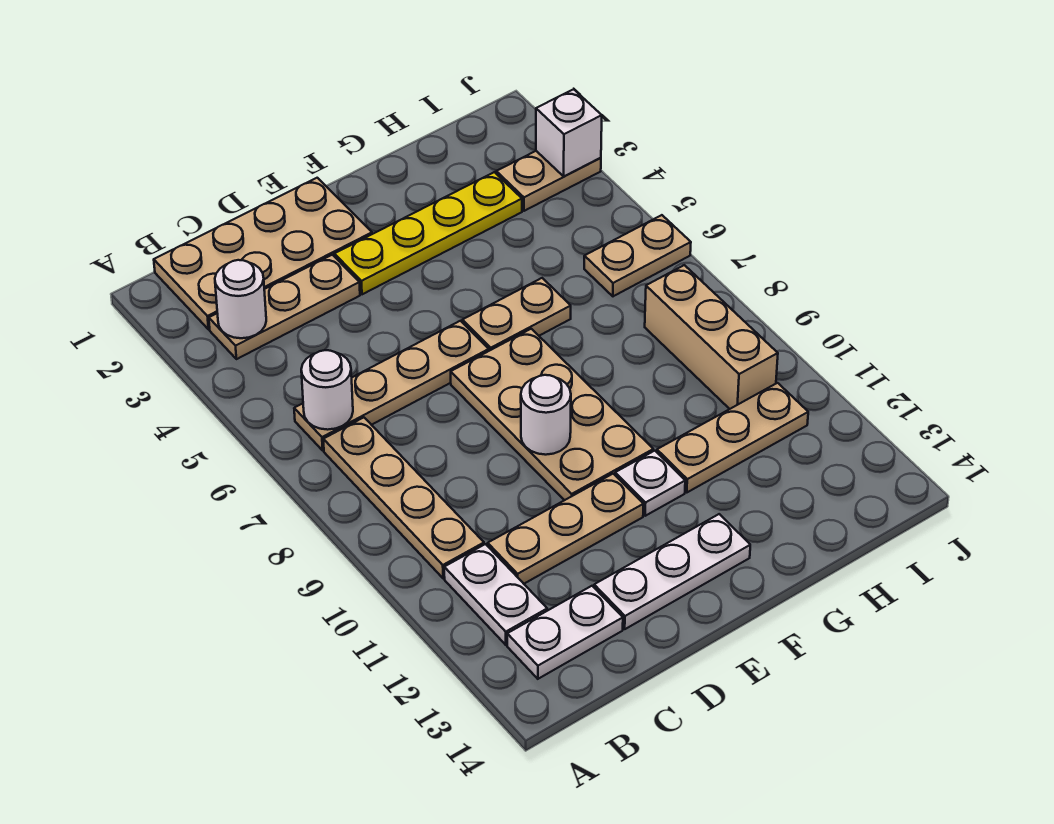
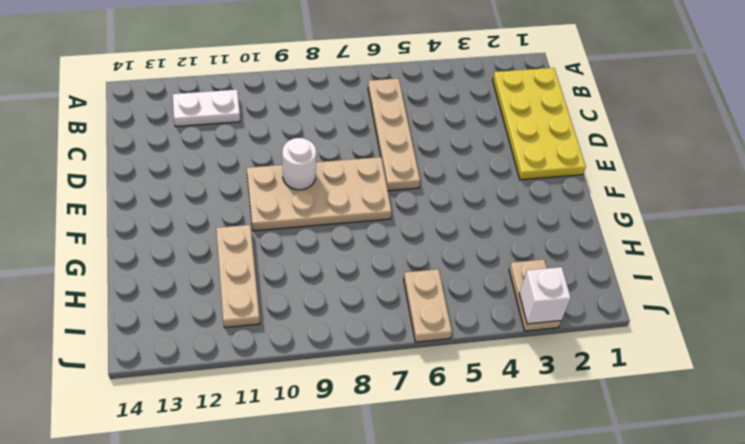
yellow 2x4 plate [493,68,586,180] -> tan 2x4 plate [154,178,372,329]
none -> tan 1x3 plate [209,255,360,359]
none -> tan 1x4 plate [323,418,484,578]
none -> white 1x2 plate [507,586,623,679]

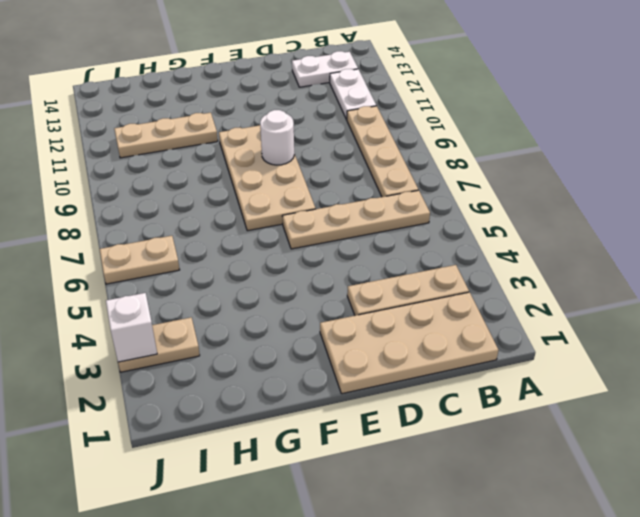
none -> tan 1x3 plate [488,474,643,584]
none -> white 1x3 plate [594,514,750,629]
none -> yellow 1x4 plate [334,172,522,294]

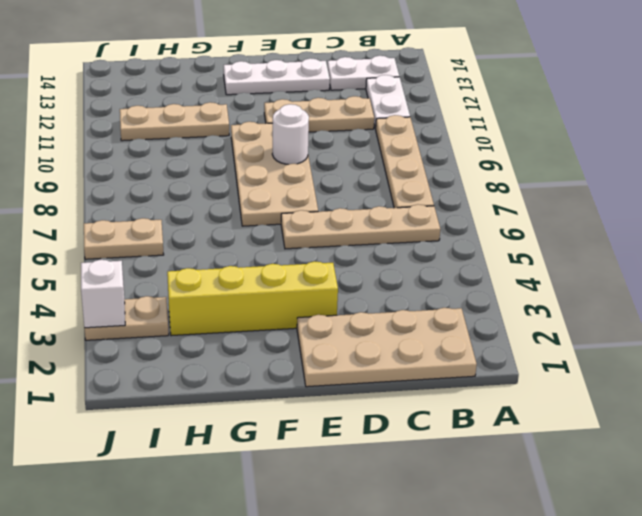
yellow 1x4 brick [167,261,338,336] -> yellow 1x4 plate [334,172,522,294]
none -> tan 1x3 plate [209,255,360,359]
none -> tan 1x2 plate [462,278,571,351]
none -> white 1x1 plate [615,451,685,516]

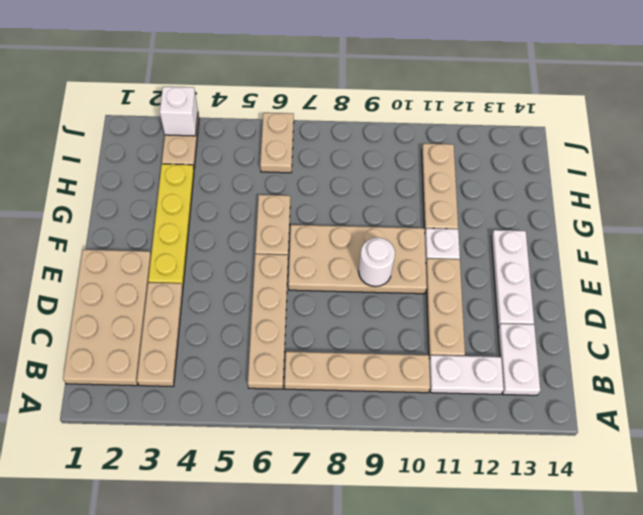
none -> tan 1x3 brick [645,265,778,409]
none -> white 1x1 round brick [215,260,266,338]
none -> white 1x1 round brick [301,350,353,430]

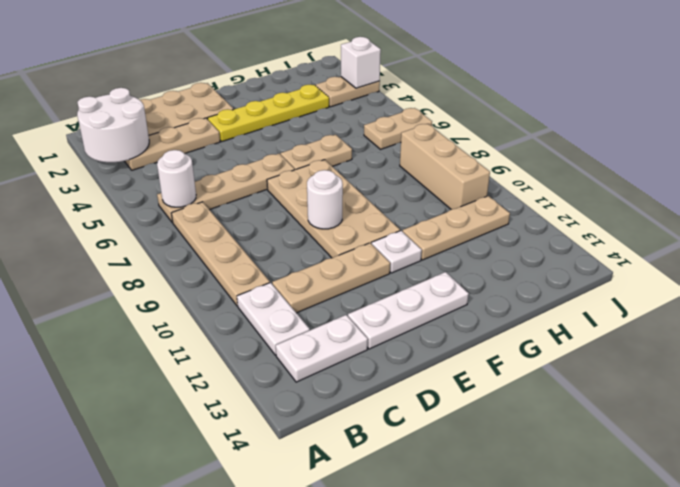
white 2x2 round brick [77,88,149,162] -> white 1x1 round brick [215,260,266,338]

